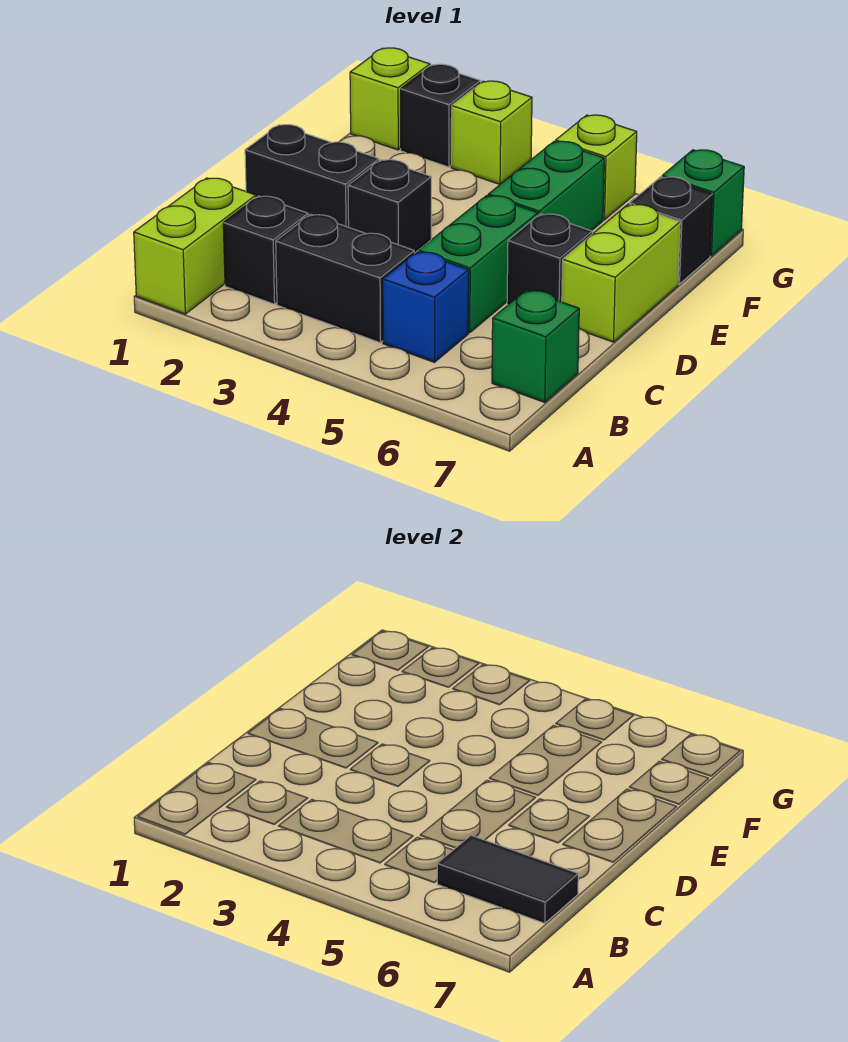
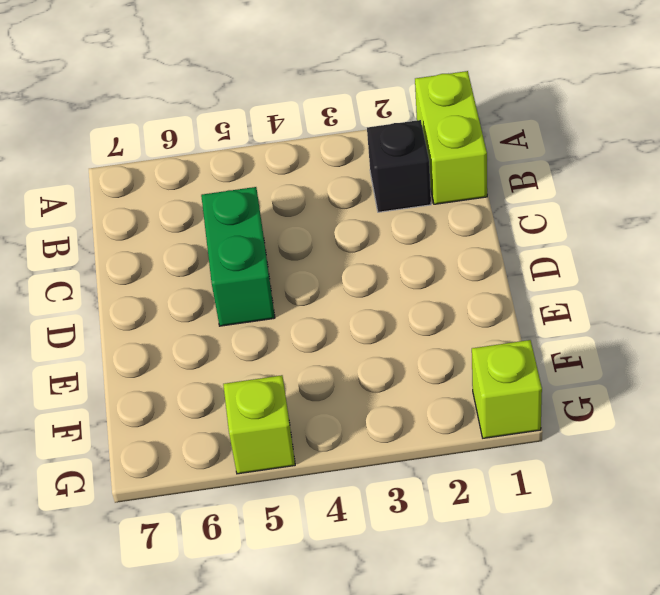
none -> black 1x2 brick [276,214,414,343]
none -> blue 1x1 brick [383,252,469,362]
none -> green 1x1 brick [492,290,579,402]

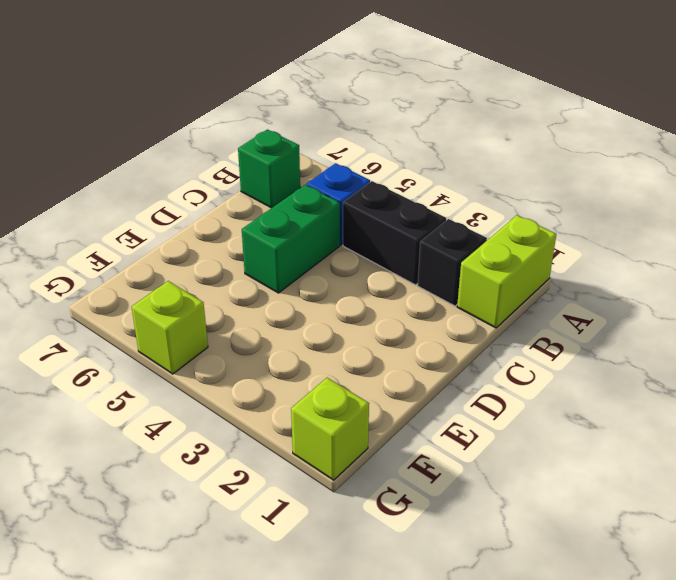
none -> black 1x2 brick [245,125,379,227]
none -> black 1x1 brick [348,160,431,253]
none -> black 1x1 brick [507,214,592,305]

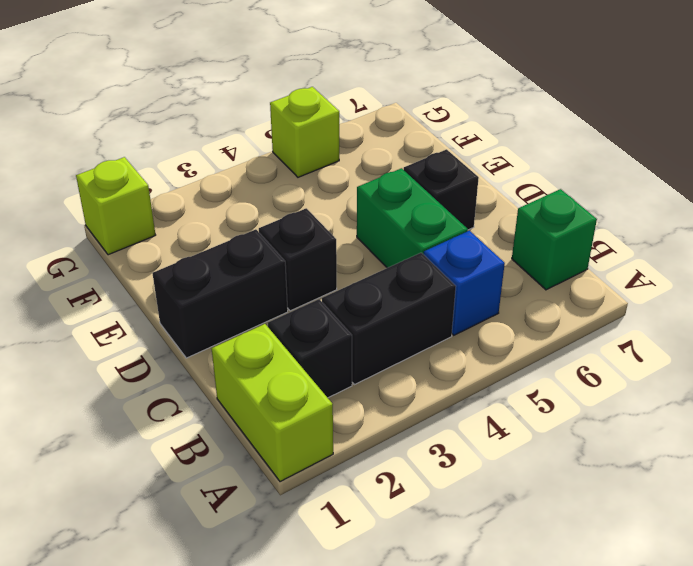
none -> lime 1x2 brick [562,204,680,342]
none -> green 1x2 brick [488,141,604,231]
none -> black 1x1 brick [630,177,713,284]

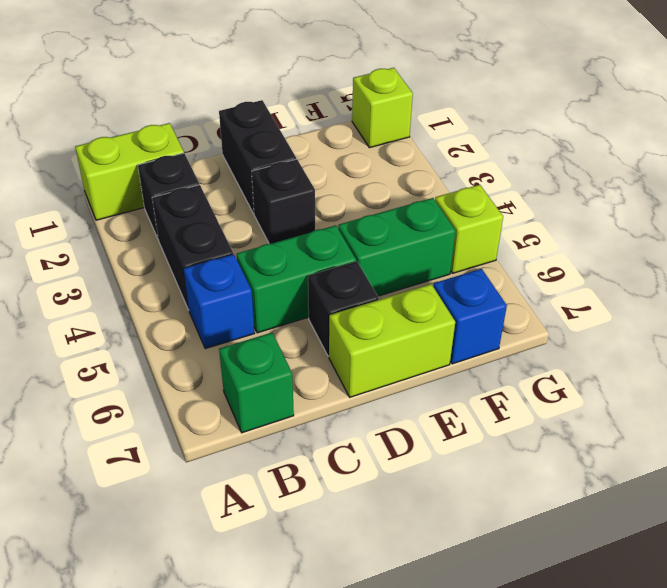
blue 1x1 brick [433,269,507,364] -> black 1x1 brick [630,177,713,284]
none -> black 1x1 brick [401,64,481,167]
none -> lime 1x1 brick [451,81,532,184]
none -> green 1x1 brick [662,150,744,256]

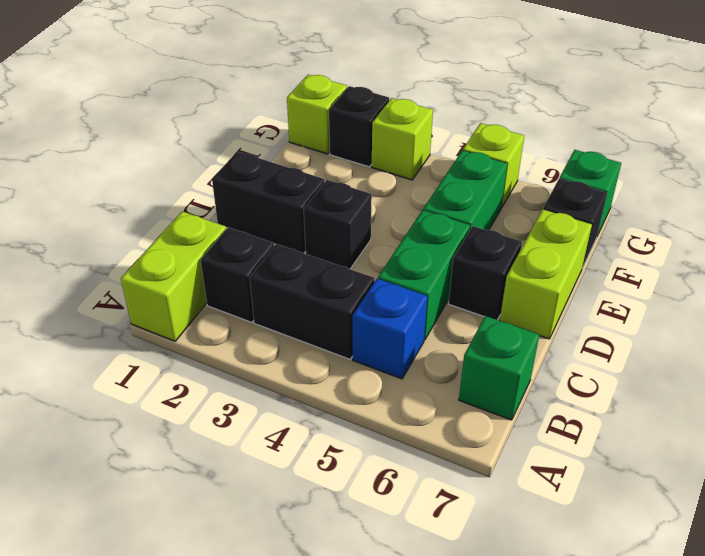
none -> black 1x2 tile [437,835,578,923]

